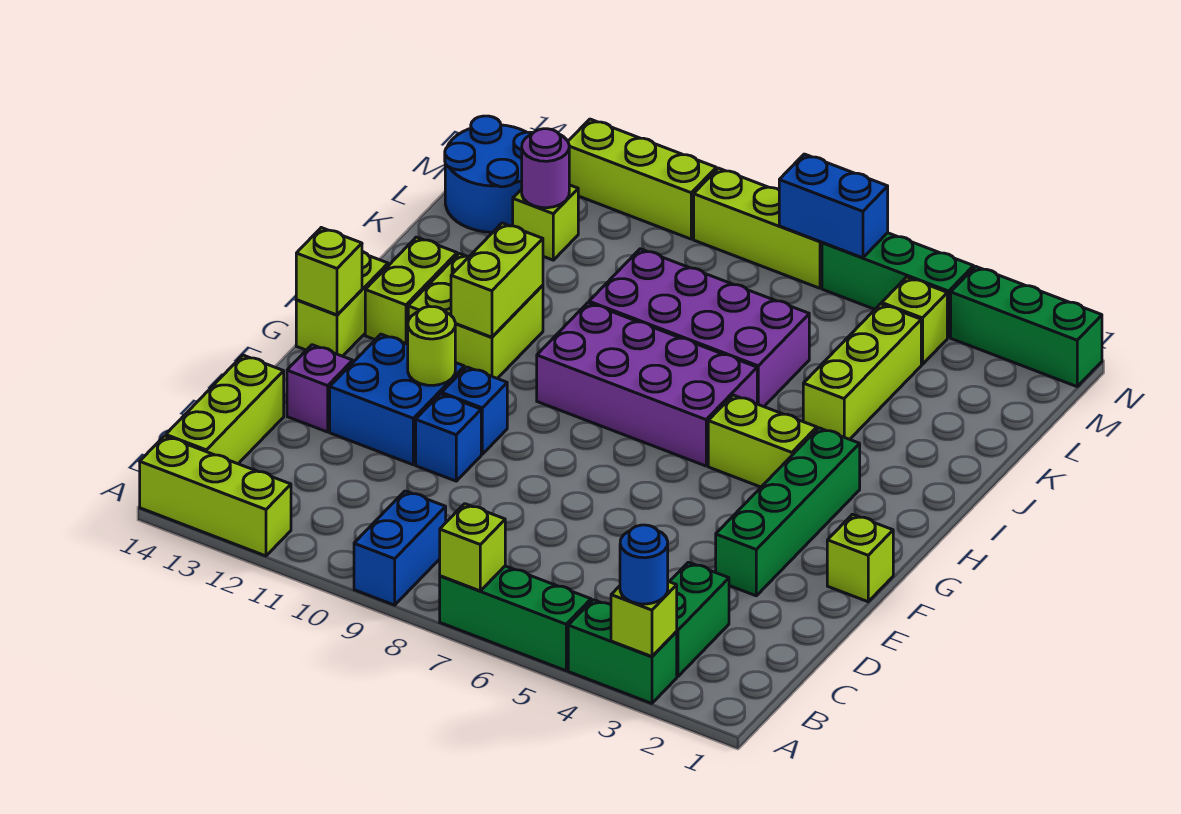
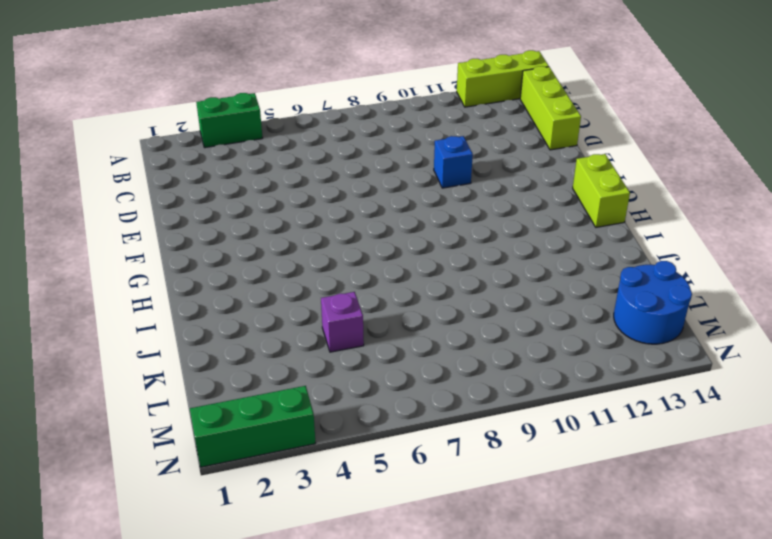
purple 1x1 brick [321,292,364,352] -> purple 1x1 brick moved to [287,345,353,432]
none -> green 1x3 brick [440,566,591,671]
none -> blue 1x2 brick [354,491,446,605]
none -> green 1x2 brick [669,562,729,677]
none -> green 1x4 brick [716,428,860,596]

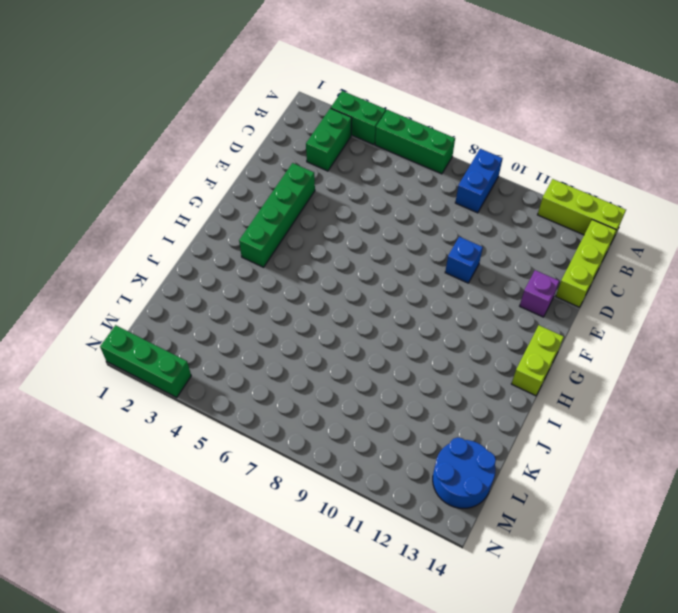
none -> blue 2x2 brick [330,334,464,465]
none -> lime 1x1 brick [827,514,893,602]
none -> blue 1x1 brick [442,367,507,454]
none -> lime 1x2 brick [708,395,817,487]

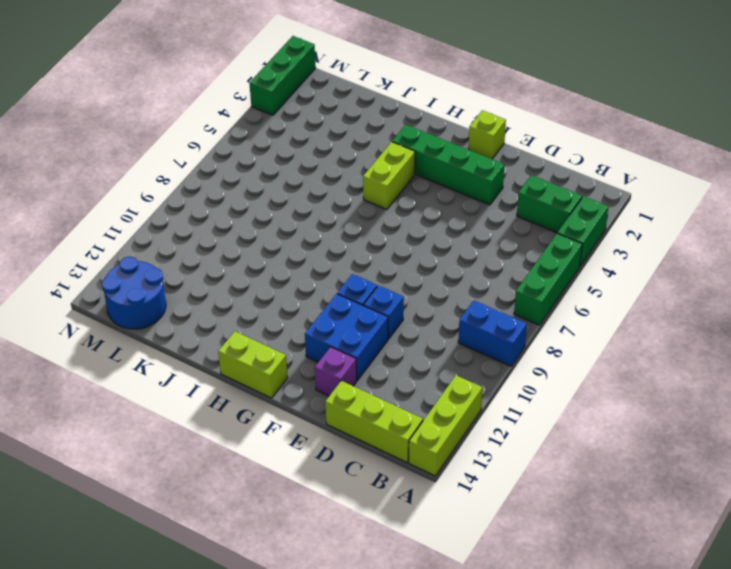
none -> purple 2x4 brick [537,303,757,466]
none -> lime 2x2 brick [408,254,543,378]
none -> lime 1x2 brick [365,237,457,344]
none -> lime 1x3 brick [803,304,921,439]

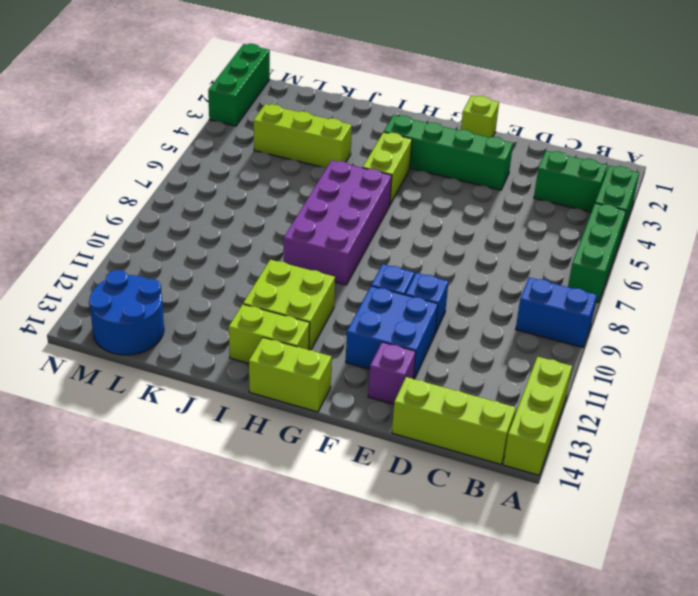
none -> purple 2x4 brick [589,249,809,407]
none -> lime 1x1 brick [513,185,579,260]
none -> lime 1x1 brick [882,277,947,364]
none -> green 1x3 brick [822,233,974,337]

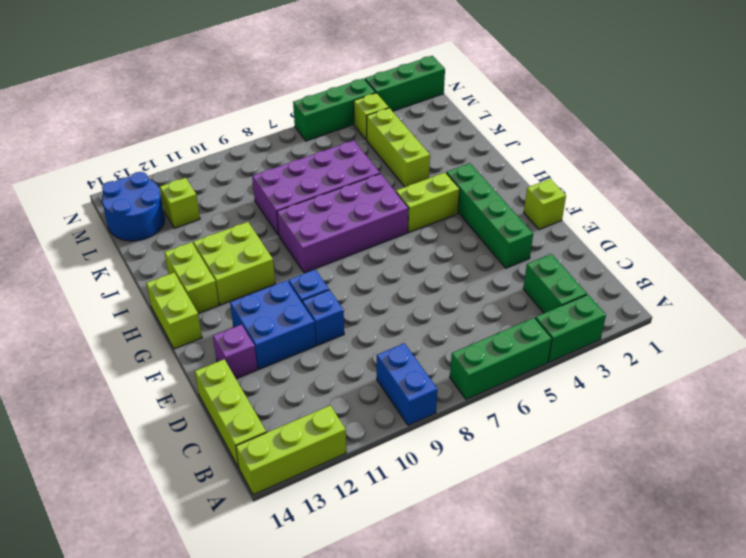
none -> lime 1x3 brick [694,168,822,288]
none -> lime 1x3 brick [568,119,716,239]
none -> lime 1x1 brick [611,581,677,657]
none -> lime 1x1 brick [440,504,505,591]

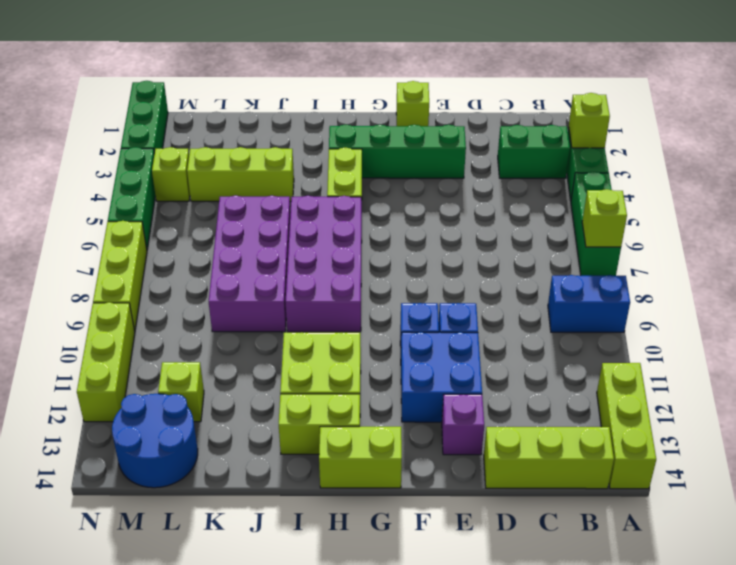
none -> lime 1x1 round brick [408,306,455,385]
none -> lime 1x1 brick [296,228,362,315]
none -> lime 1x2 brick [451,223,543,337]
none -> purple 1x1 round brick [522,129,569,208]

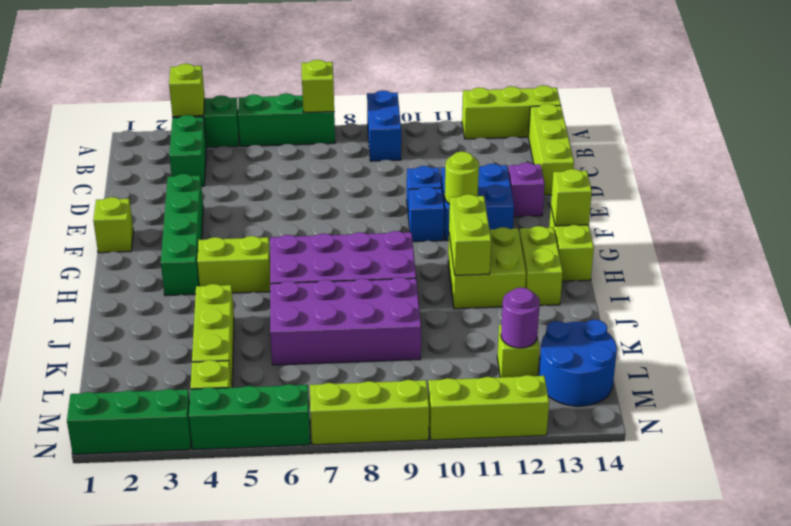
none -> blue 1x2 brick [779,154,888,258]
none -> blue 1x1 round brick [620,525,668,604]

